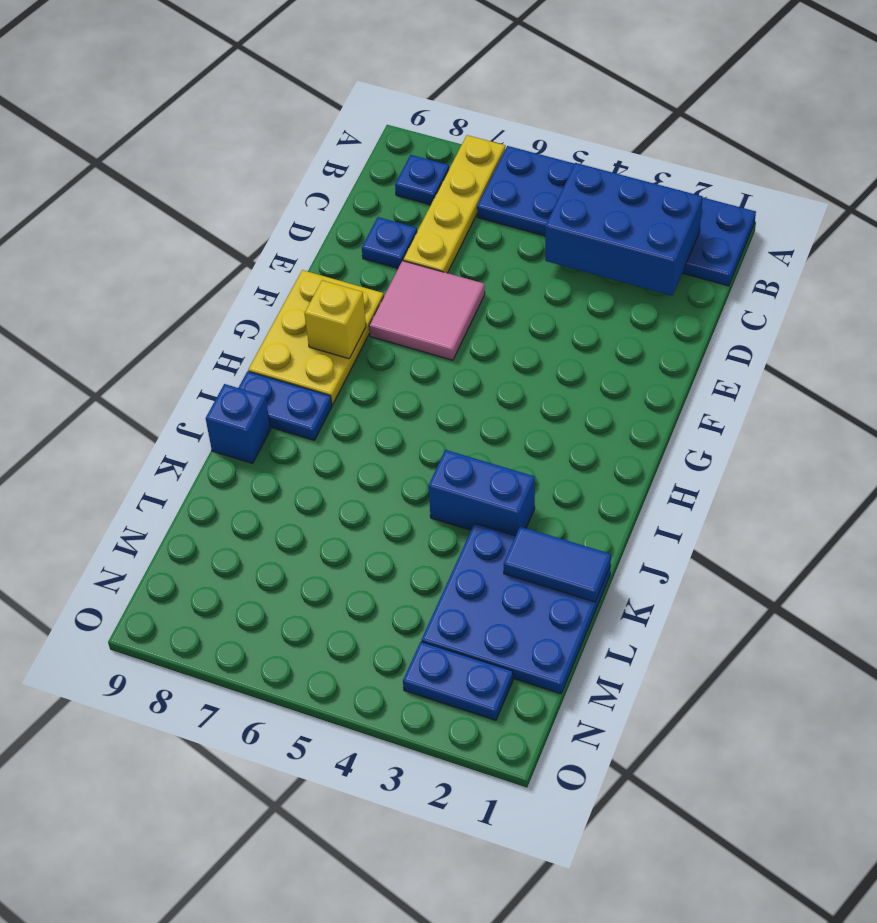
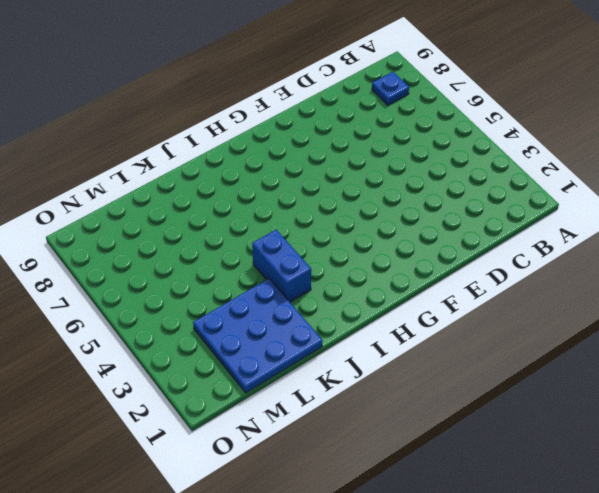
none -> blue 2x6 plate [477,146,756,286]
none -> yellow 1x4 plate [403,135,505,273]
none -> blue 1x1 plate [362,217,417,268]

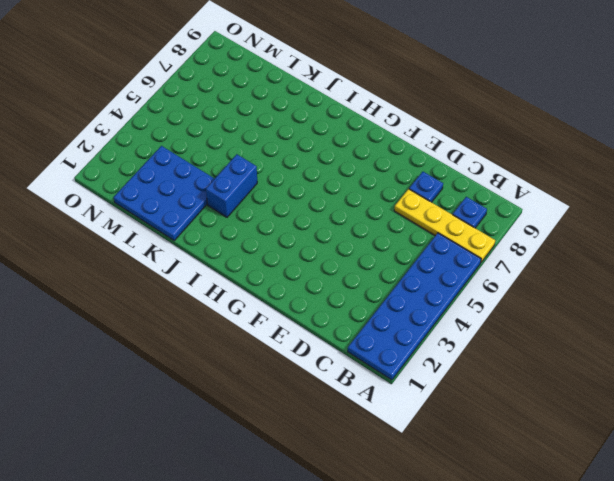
none -> pink 2x2 tile [369,261,485,360]
none -> yellow 2x3 plate [248,270,384,405]
none -> blue 1x2 plate [239,371,332,440]

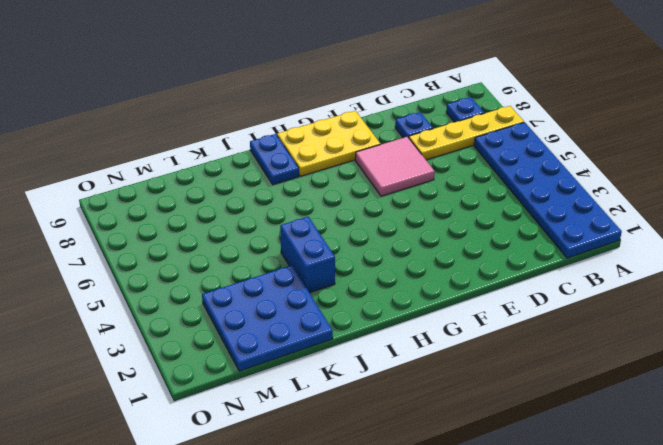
none -> blue 1x1 brick [206,384,271,463]
none -> blue 1x2 plate [403,642,513,720]
none -> blue 2x3 brick [545,163,703,296]

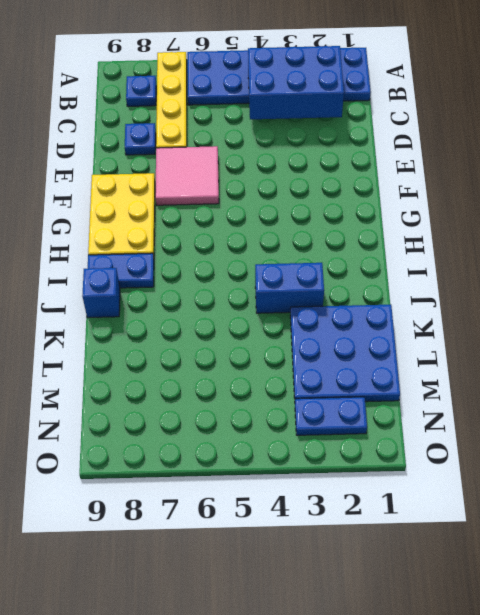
none -> yellow 1x1 brick [305,280,366,359]
none -> blue 1x2 tile [504,526,611,602]

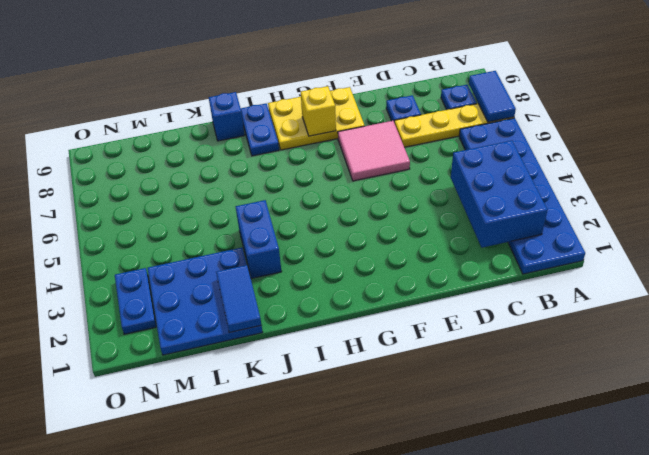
blue 1x2 tile [469,71,516,122] -> none

